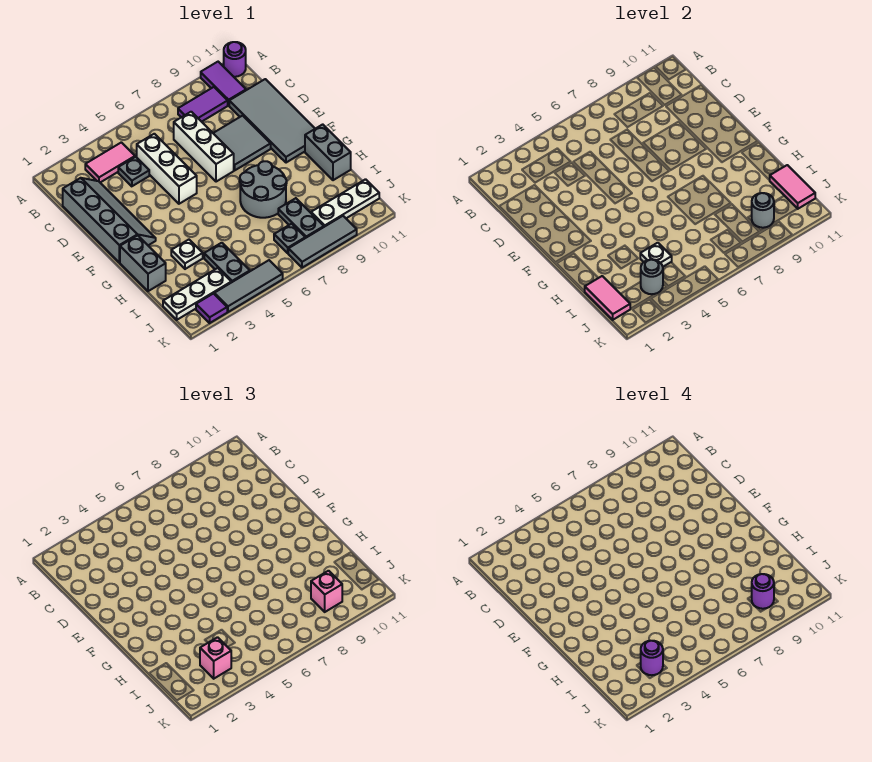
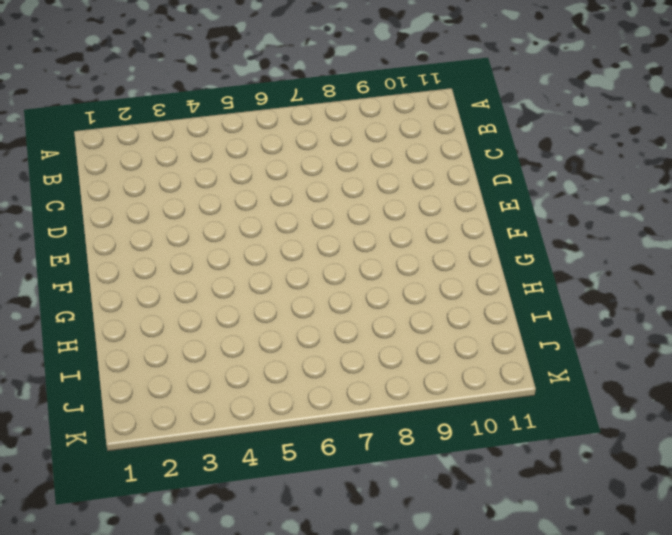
none -> purple 1x2 tile [201,62,246,105]
none -> purple 1x1 round brick [224,42,246,77]
none -> pink 1x2 tile [85,142,135,182]
none -> purple 1x2 tile [178,87,228,122]

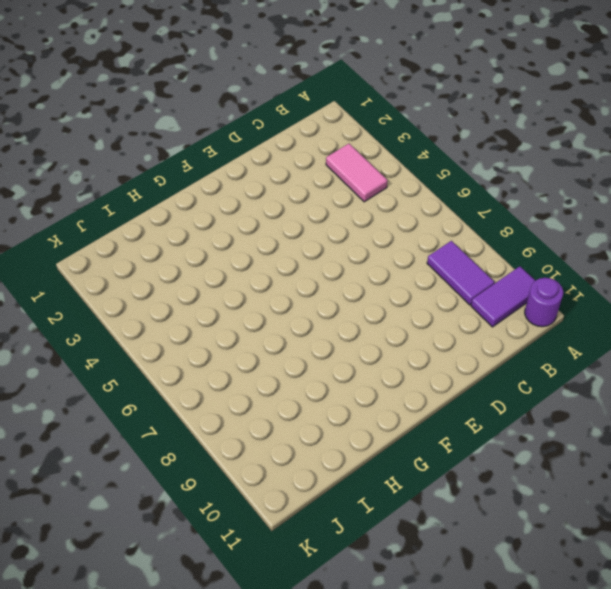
none -> grey 2x4 slope [63,178,156,263]
none -> grey 1x1 plate [118,157,149,186]
none -> white 1x3 brick [137,134,197,204]
none -> white 1x3 brick [174,112,234,182]

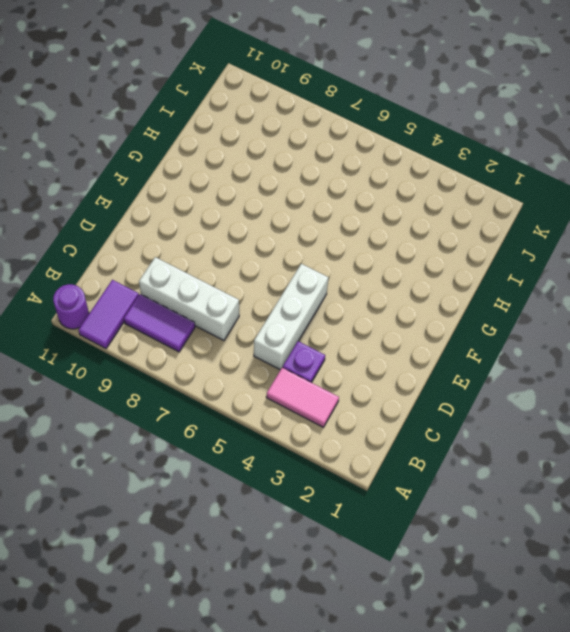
purple 1x1 plate [283,341,325,382] -> grey 1x1 plate [118,157,149,186]
white 1x3 brick [139,257,239,340] -> white 1x3 brick turned to [174,112,234,182]
none -> grey 2x4 slope [63,178,156,263]
none -> grey 2x4 tile [229,79,315,163]
none -> grey 2x2 tile [213,116,271,170]
none -> grey 1x2 brick [120,235,166,291]

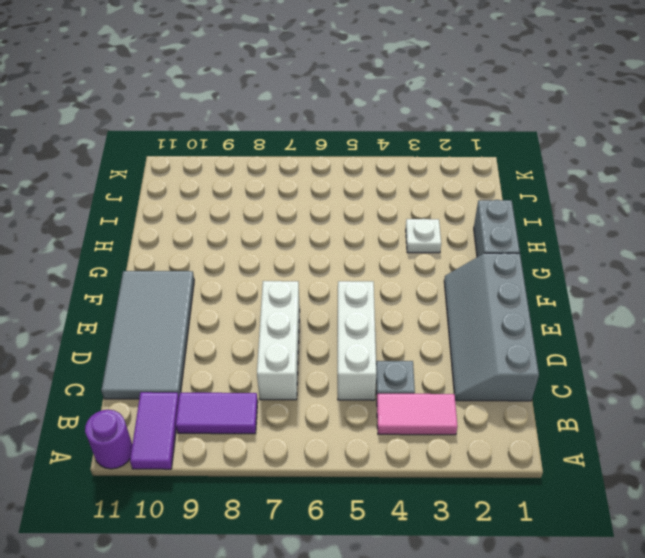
none -> grey 2x2 tile [213,116,271,170]
none -> grey 2x2 round brick [240,161,287,218]
none -> grey 1x2 brick [305,124,351,180]
none -> grey 1x2 plate [204,243,250,282]

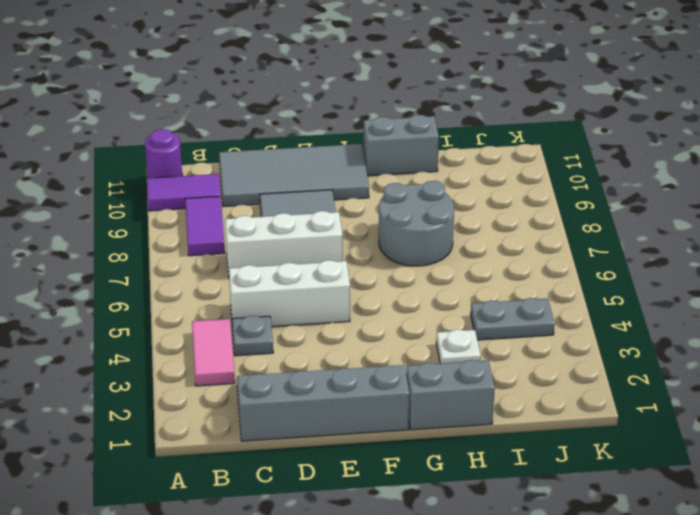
none -> grey 1x2 plate [278,198,324,238]
none -> white 1x3 plate [163,268,231,320]
none -> grey 1x1 plate [274,224,305,253]
none -> white 1x3 plate [311,179,379,227]

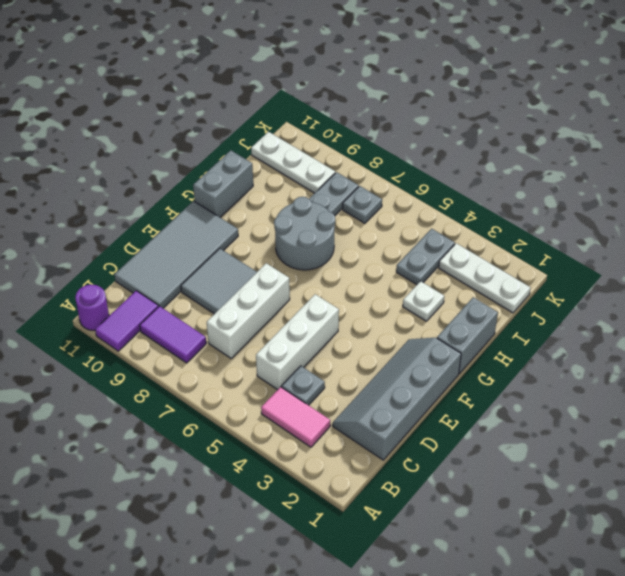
none -> purple 1x1 tile [196,294,227,323]
none -> grey 1x3 tile [214,260,283,312]
none -> grey 1x3 tile [288,216,357,268]
none -> pink 1x2 tile [585,276,630,320]

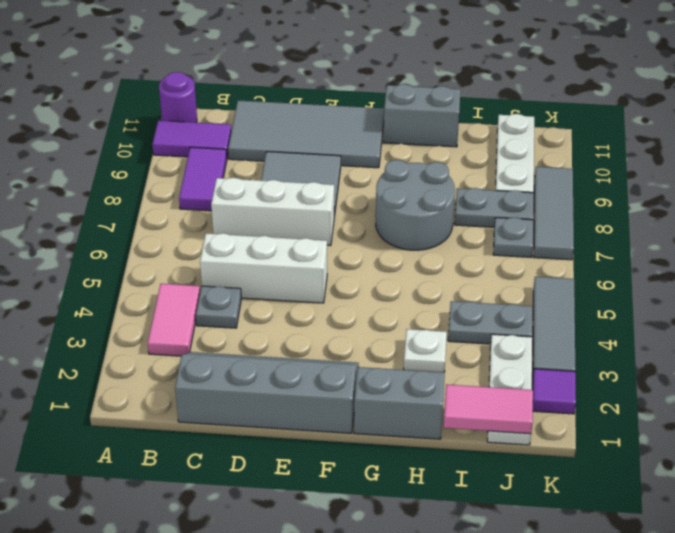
none -> white 1x1 plate [640,243,672,267]
none -> pink 1x2 tile [770,165,815,209]
none -> grey 1x1 round brick [641,260,663,294]
none -> grey 1x1 round brick [752,193,774,228]

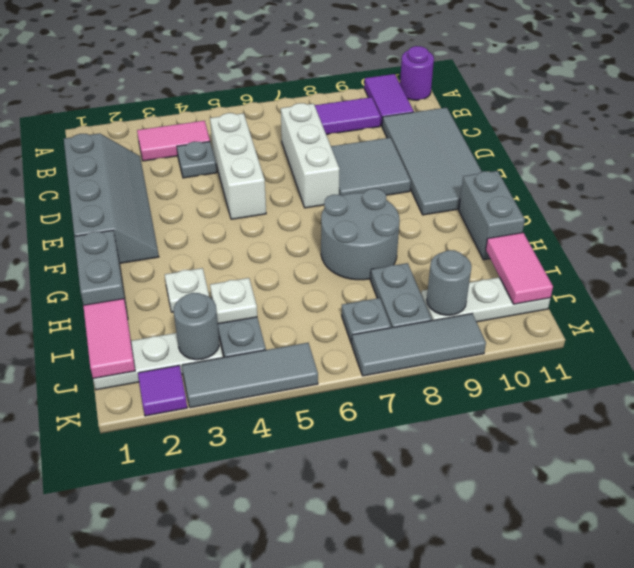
none -> pink 1x1 brick [200,637,231,679]
none -> pink 1x1 brick [311,571,342,612]
none -> purple 1x1 round brick [641,641,663,675]
none -> purple 1x1 round brick [752,574,774,609]

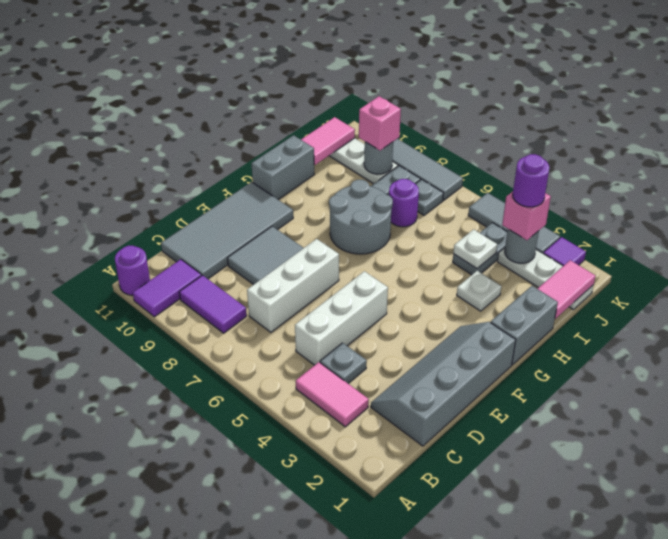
purple 1x1 round brick [389,179,419,227] -> purple 1x1 round brick moved to [752,574,774,609]

